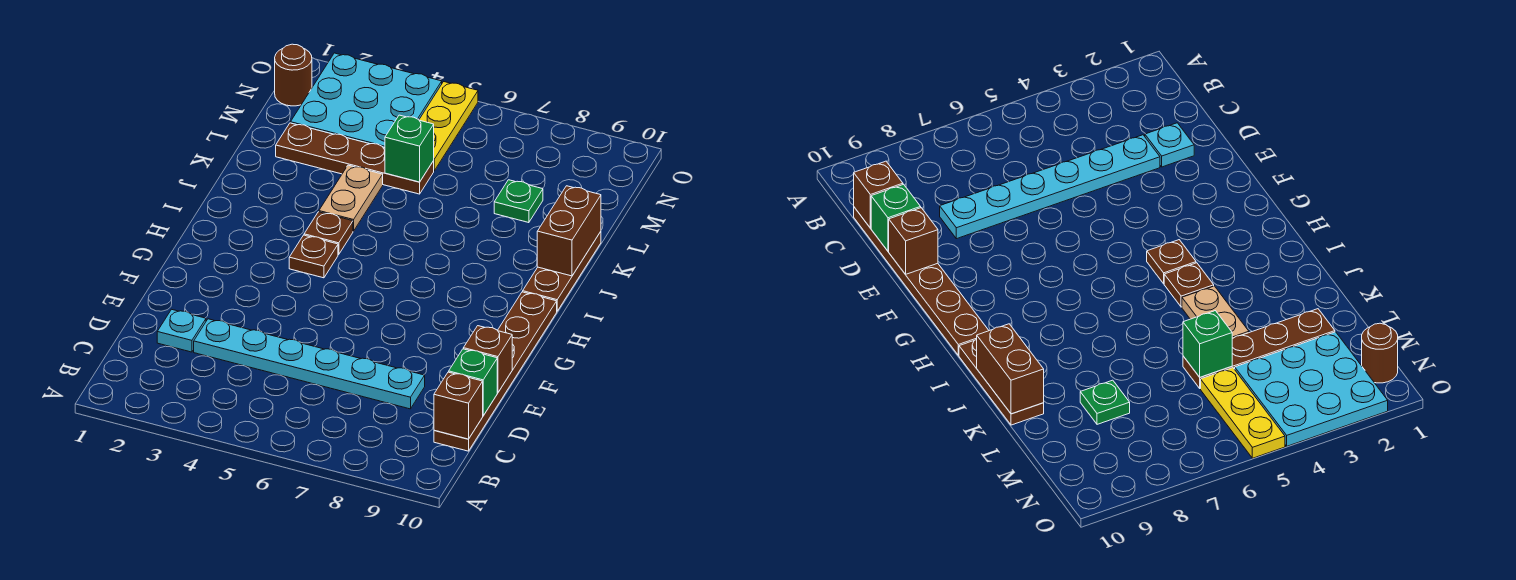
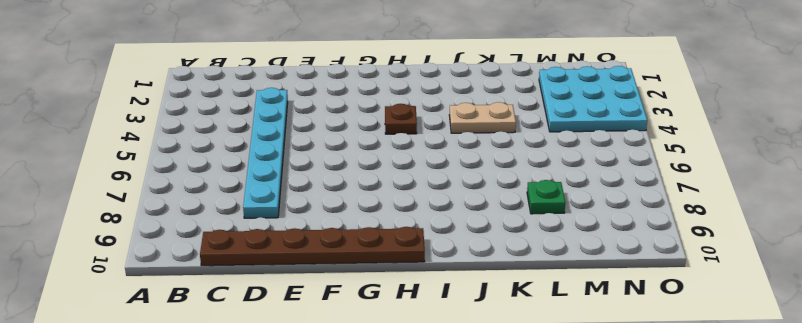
none -> cyan 1x1 plate [157,309,206,352]
none -> brown 1x1 plate [304,212,353,255]
none -> brown 1x3 plate [523,232,601,311]

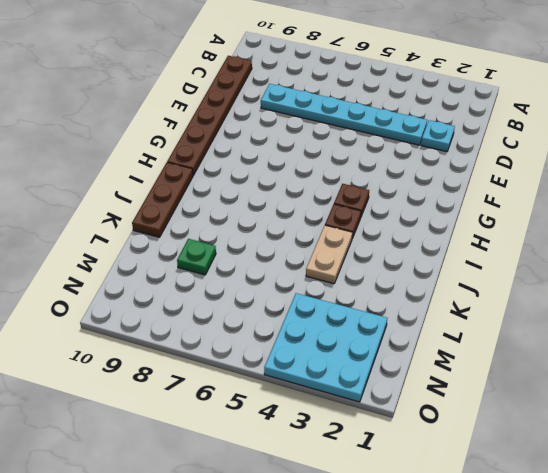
none -> brown 1x4 plate [276,123,434,194]
none -> yellow 1x3 plate [419,82,478,171]
none -> brown 1x1 round brick [275,44,312,106]

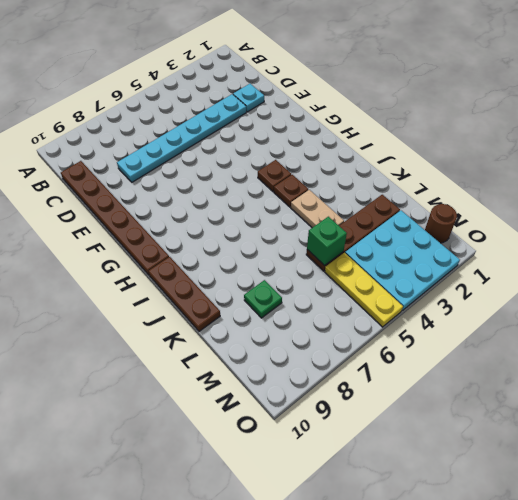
none -> brown 1x1 brick [434,372,483,439]
none -> green 1x1 brick [449,349,497,415]
none -> brown 1x1 brick [463,326,512,392]

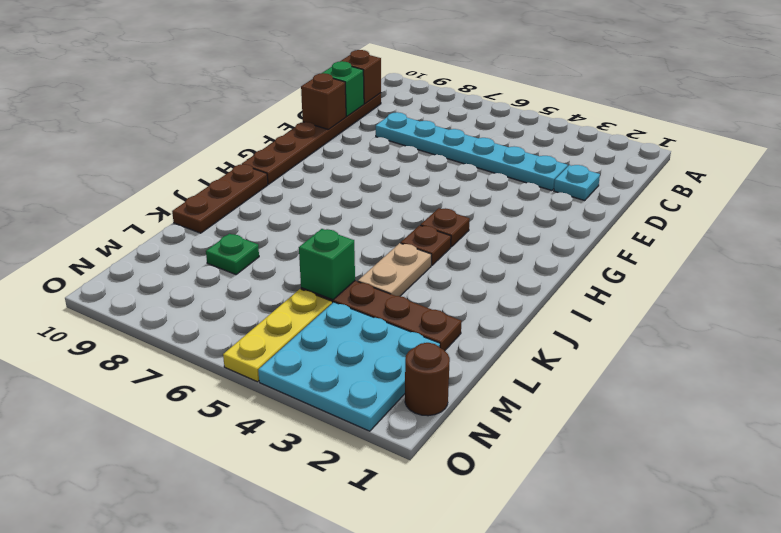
none -> brown 1x2 brick [537,186,601,276]

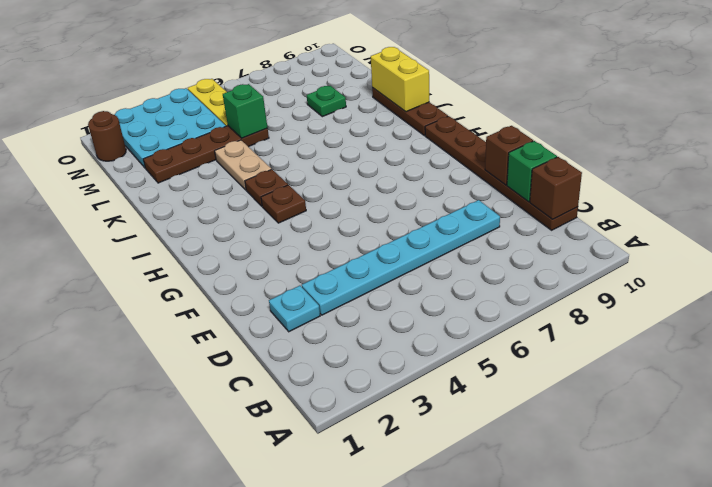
yellow 1x2 brick [371,47,429,112] -> brown 1x2 brick [537,186,601,276]

